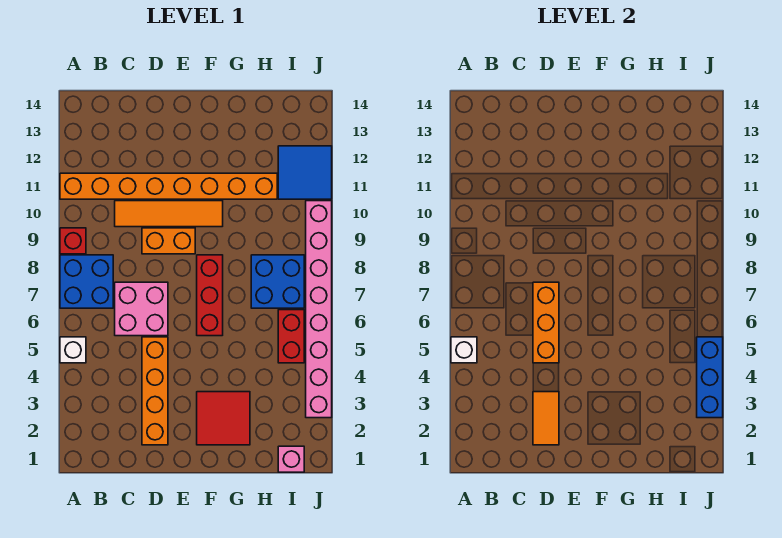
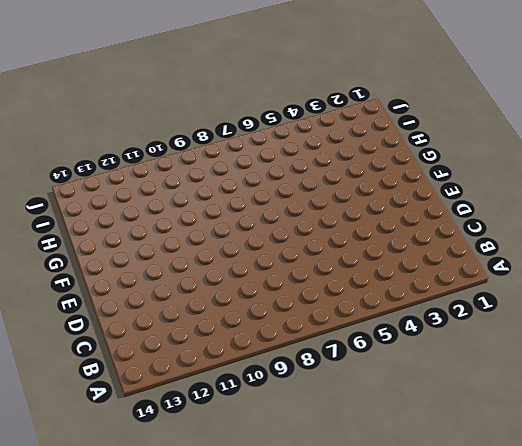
none -> white 1x1 brick [60,337,86,363]
none -> blue 2x2 brick [60,255,113,308]
none -> red 1x1 brick [60,228,86,254]

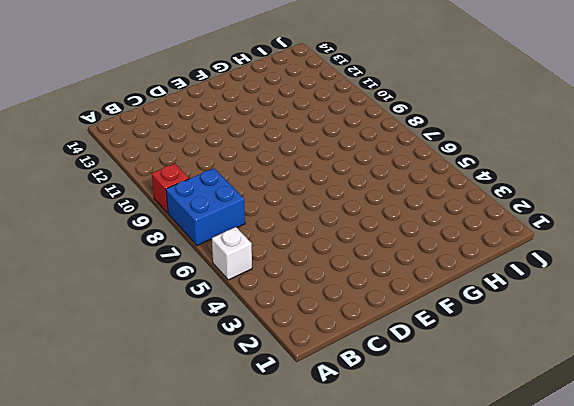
none -> orange 1x8 brick [60,173,277,199]
none -> pink 2x2 brick [115,282,168,336]
none -> orange 1x4 tile [115,201,223,227]

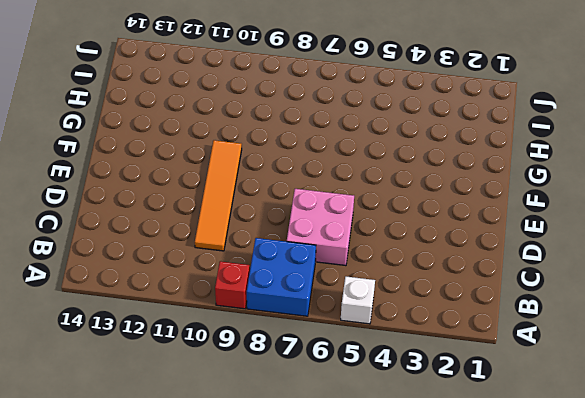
none -> orange 1x8 brick [60,173,277,199]
none -> orange 1x4 brick [142,337,168,445]
none -> orange 1x2 brick [142,228,195,254]

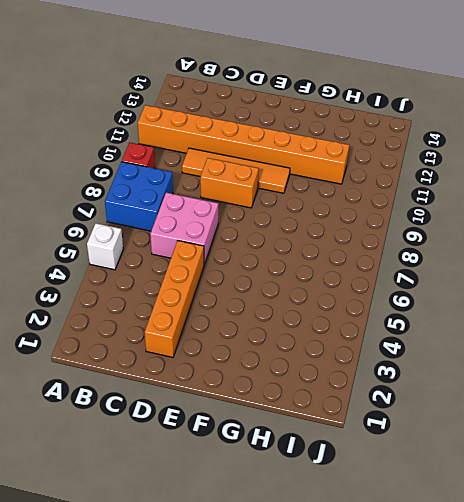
none -> red 2x2 tile [197,392,250,445]
none -> red 1x3 brick [197,255,223,336]
none -> blue 2x2 brick [251,255,304,308]

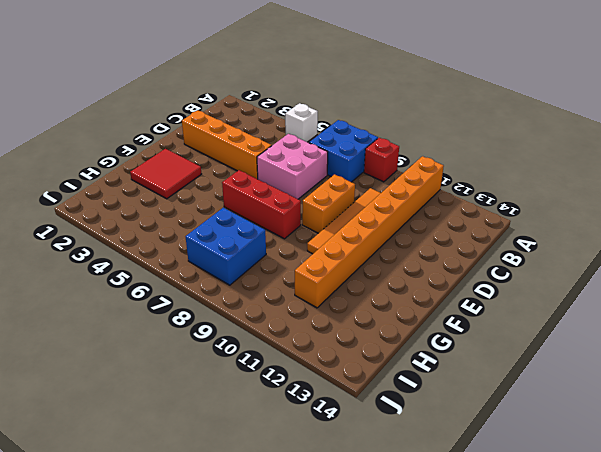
none -> pink 1x1 brick [278,446,304,472]
none -> red 1x2 brick [278,310,304,363]
none -> blue 2x2 tile [278,146,332,199]

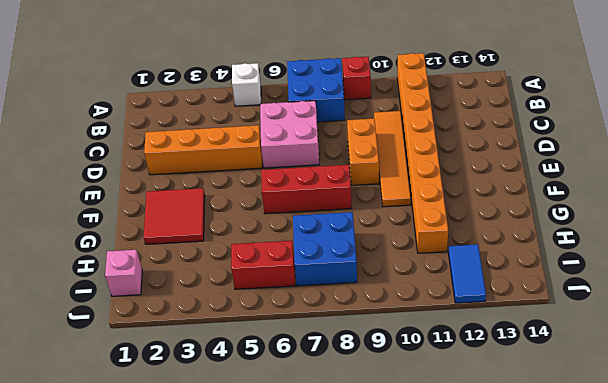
blue 1x2 tile [448,244,486,303] -> blue 2x2 tile [278,146,332,199]
none -> pink 1x8 brick [306,201,332,418]
none -> white 1x1 brick [451,337,477,363]
none -> orange 1x2 tile [533,392,559,445]

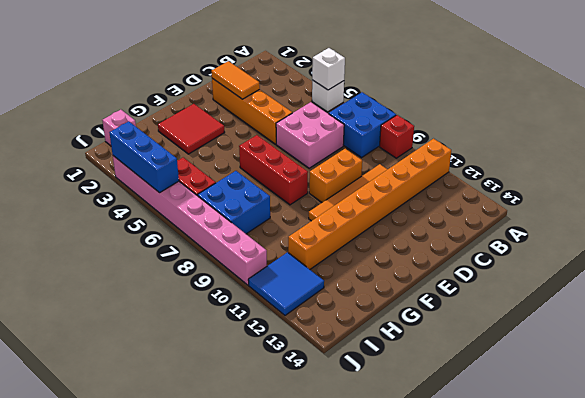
none -> orange 1x3 brick [533,282,559,363]

